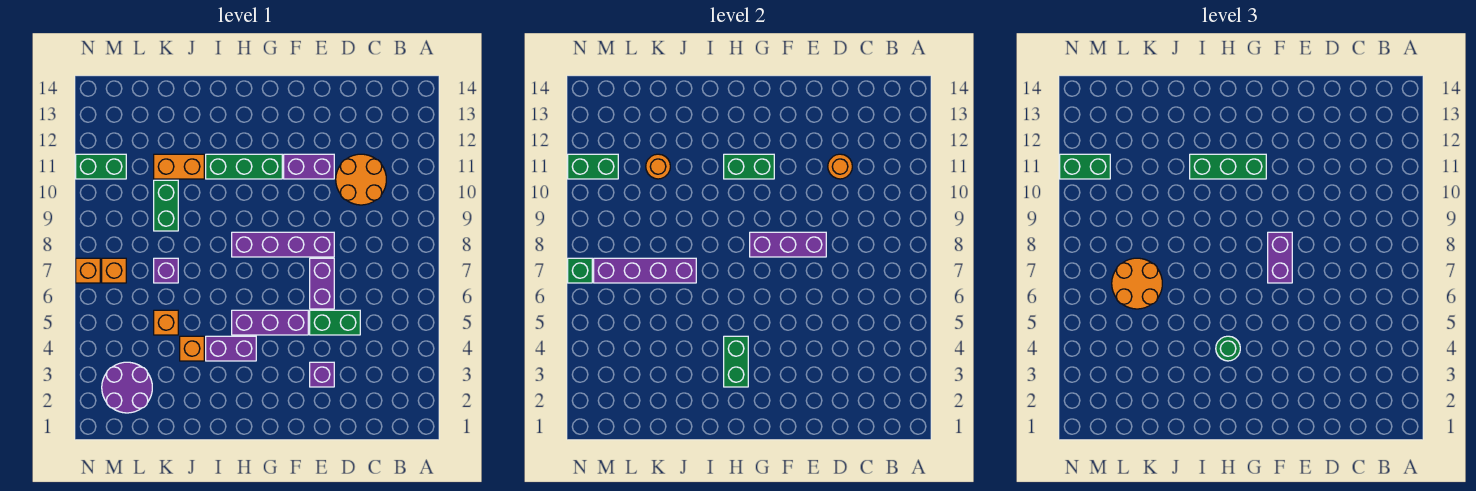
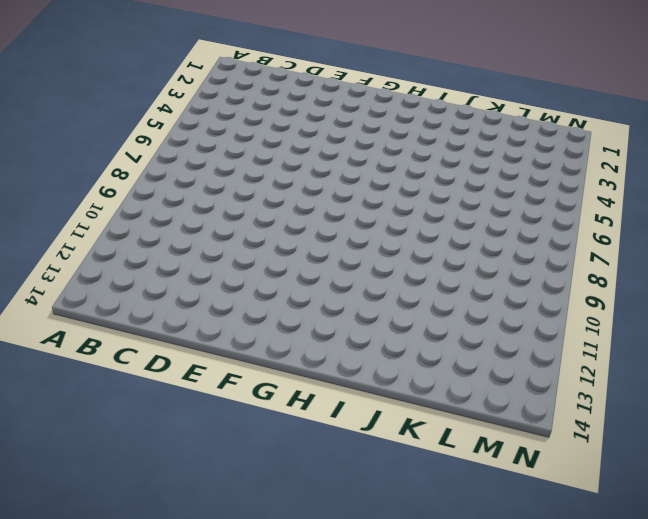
none -> orange 2x2 round brick [336,154,386,205]
none -> green 1x2 brick [310,310,360,335]
none -> purple 1x1 brick [310,362,334,387]
none -> purple 1x2 brick [310,258,334,309]

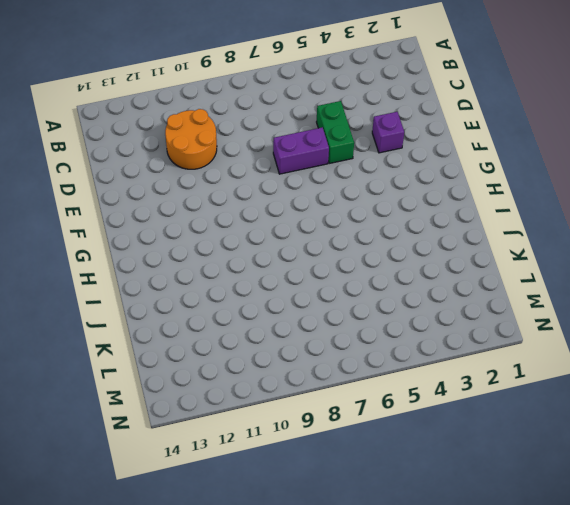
none -> purple 1x4 brick [232,232,334,257]
none -> purple 1x2 brick [284,154,334,179]
none -> purple 1x3 brick [232,310,308,335]
none -> green 1x3 brick [206,154,282,179]

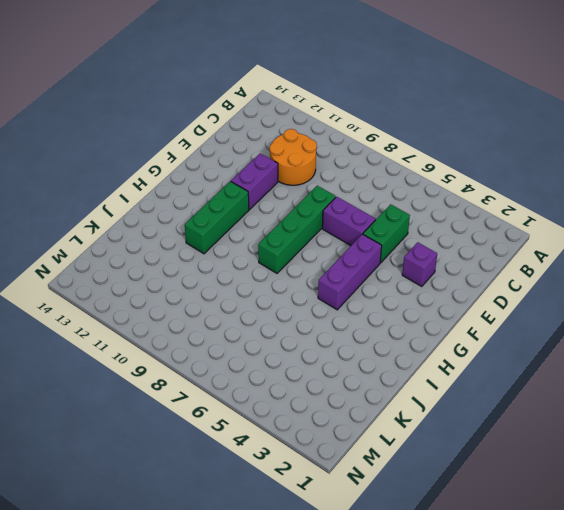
green 1x4 brick [258,186,336,273] -> purple 1x4 brick [232,232,334,257]
none -> purple 1x2 brick [206,336,256,361]
none -> orange 1x1 brick [180,336,204,361]
none -> orange 1x2 brick [154,154,204,179]
none -> orange 1x1 brick [154,310,178,335]

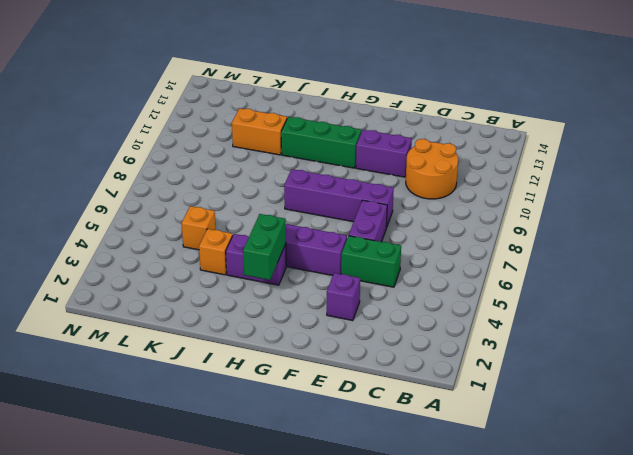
none -> purple 1x1 brick [154,258,178,283]
none -> green 1x2 brick [154,180,178,231]
none -> purple 2x2 round brick [102,362,152,413]
none -> orange 1x1 brick [102,258,126,283]

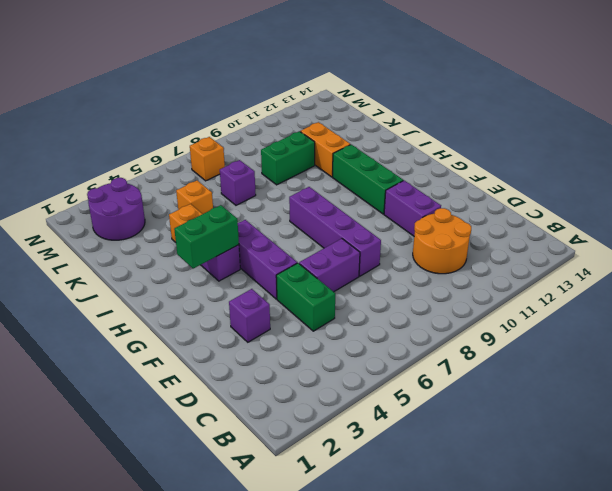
none -> green 1x2 brick [76,154,126,179]
none -> orange 1x1 brick [76,258,100,283]
none -> orange 1x1 round brick [828,154,852,179]
none -> purple 1x3 brick [750,232,826,257]

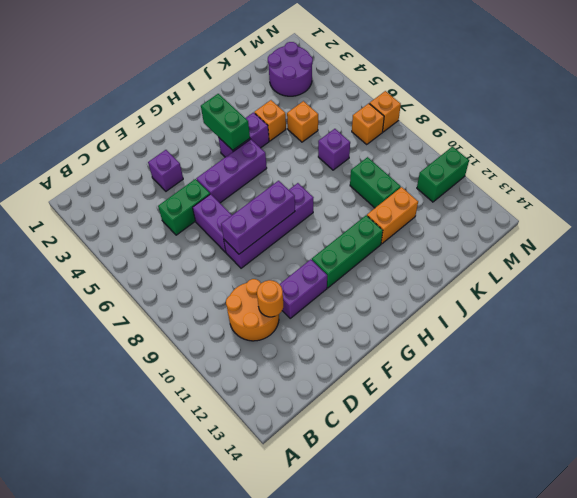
none -> green 1x2 brick [724,154,774,179]
none -> purple 1x4 brick [594,258,696,283]
none -> orange 1x1 round brick [646,154,670,179]
none -> green 1x2 brick [568,154,618,179]

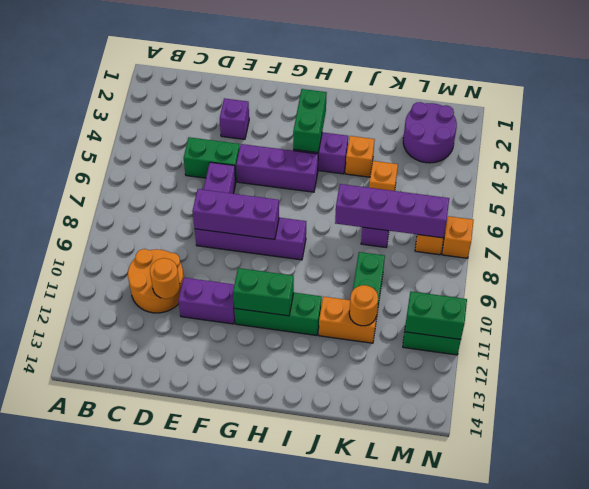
none -> green 1x1 brick [568,258,592,283]
none -> purple 1x2 brick [1268,232,1292,283]
none -> green 1x3 brick [1190,154,1266,179]
none -> green 1x1 round brick [1216,336,1240,361]

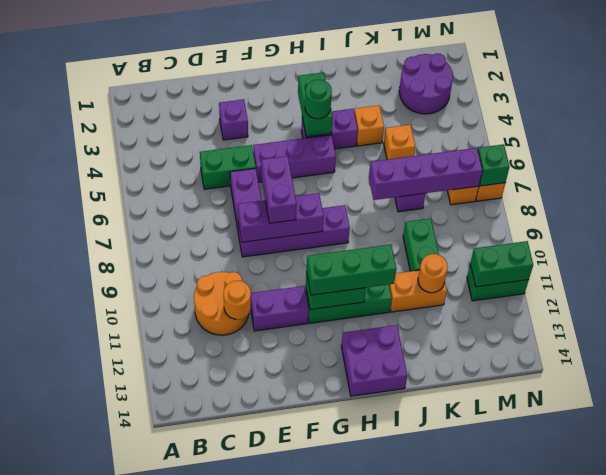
purple 2x2 brick [341,325,407,396] -> none
none -> orange 2x2 round brick [1112,258,1162,309]
none -> green 1x2 brick [1060,154,1110,179]

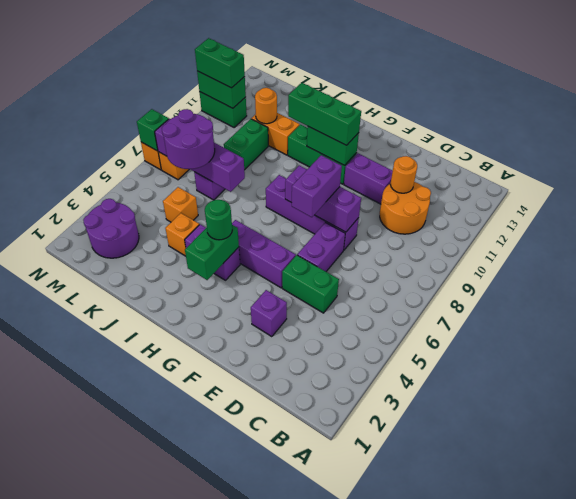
purple 2x2 round brick [162,109,215,169] -> orange 2x2 round brick [1112,258,1162,309]

